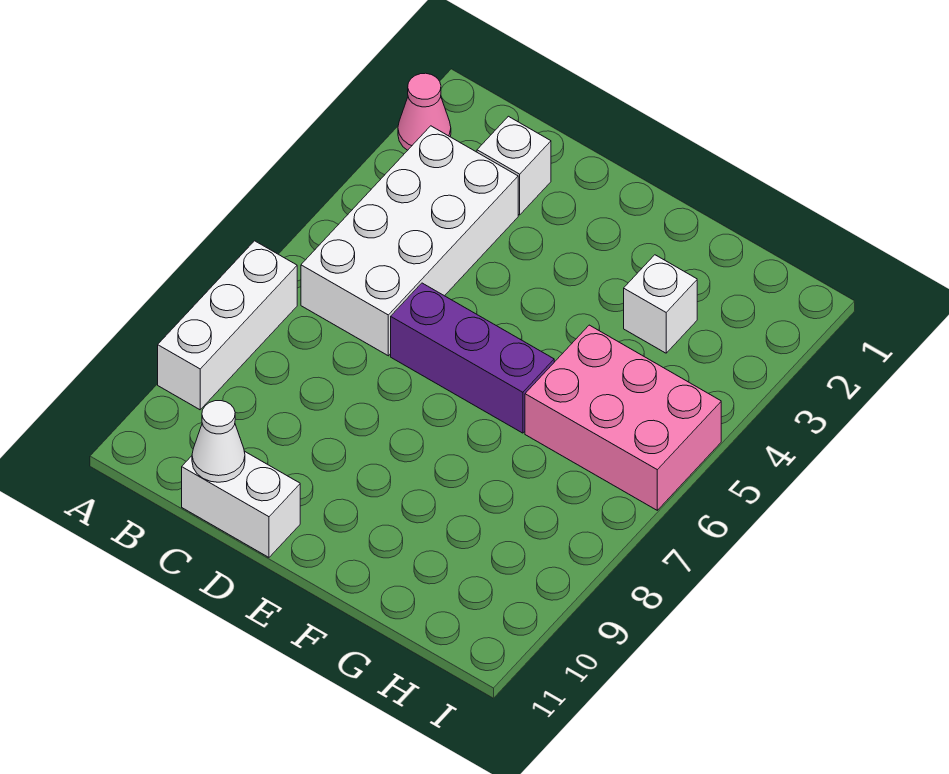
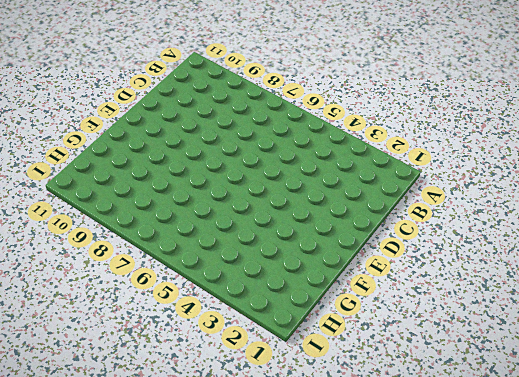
none -> pink 1x1 cone [398,73,451,150]
none -> white 1x3 brick [158,241,297,410]

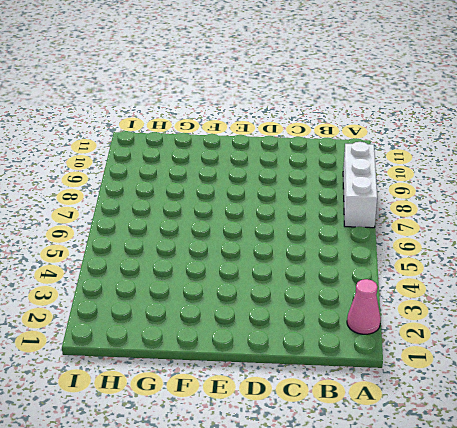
none -> white 2x4 brick [301,126,518,356]
none -> white 1x1 brick [477,116,551,215]

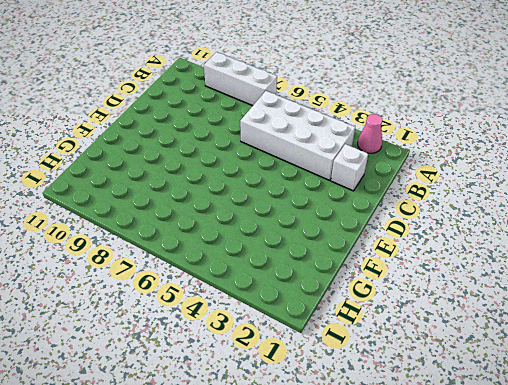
none -> white 1x2 brick [182,451,300,557]
none -> purple 1x3 brick [391,283,554,433]

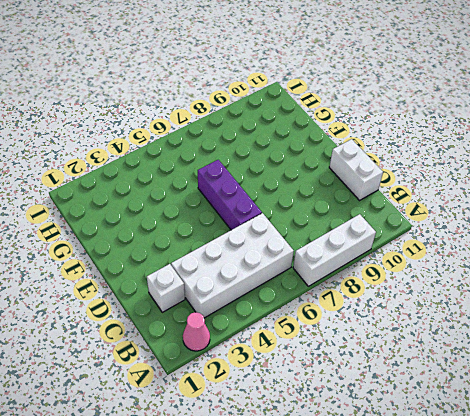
none -> white 1x1 brick [624,255,697,353]
none -> pink 2x3 brick [525,325,721,510]

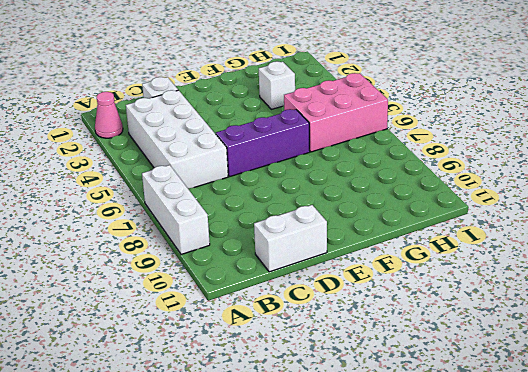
none -> white 1x1 cone [192,401,245,482]

